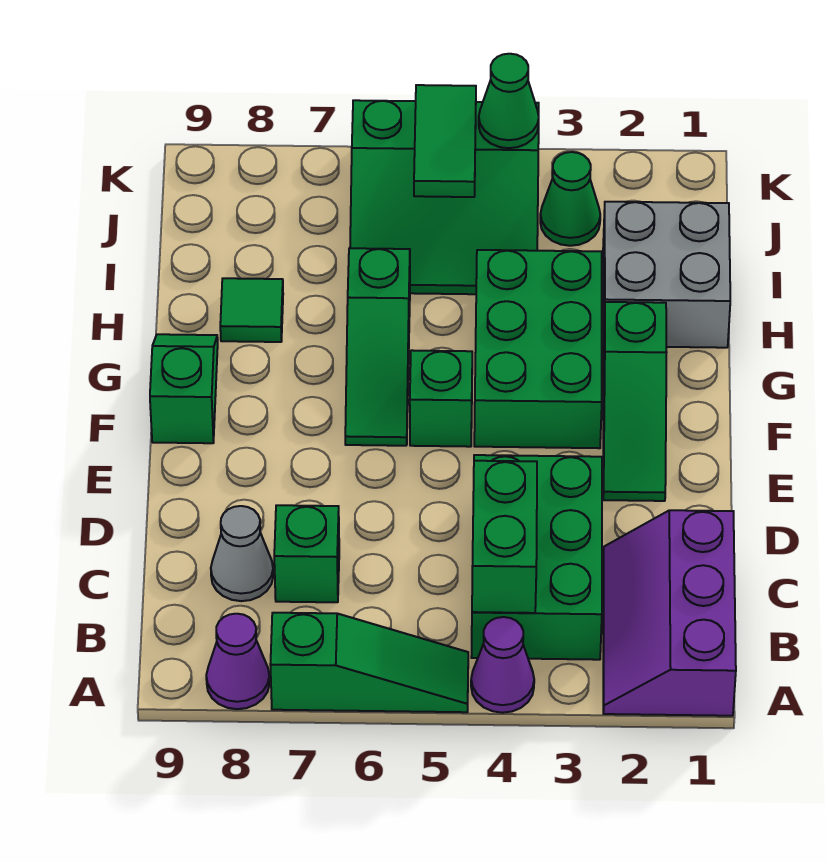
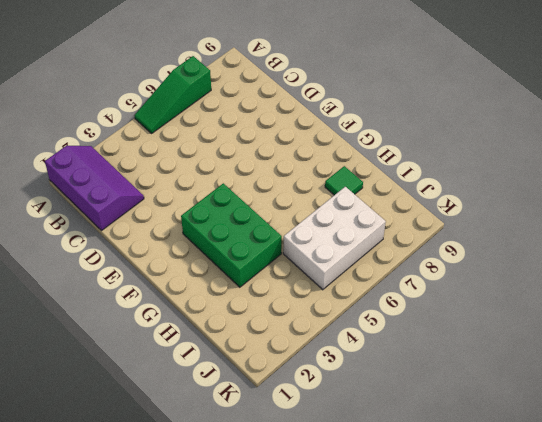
white 2x3 brick [283,187,386,290] -> green 3x3 slope [350,100,539,294]
none -> purple 1x1 cone [471,617,534,713]
none -> purple 1x1 cone [206,614,270,709]
none -> green 2x3 brick [471,455,602,660]

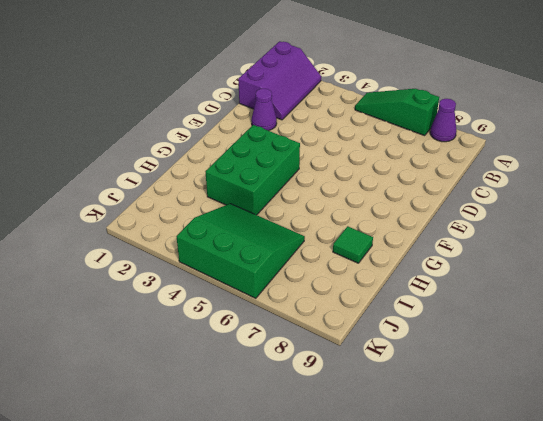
purple 1x1 cone [251,89,277,131] -> purple 1x1 cone moved to [471,617,534,713]
none -> green 2x3 brick [471,455,602,660]
none -> green 1x1 brick [274,505,339,602]
none -> grey 1x1 cone [211,506,273,601]

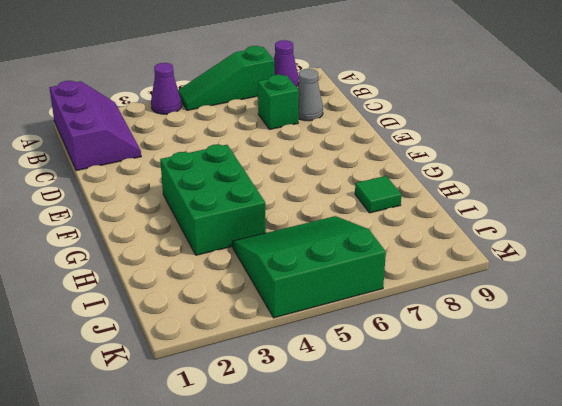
none -> green 2x3 brick [471,455,602,660]
none -> green 1x3 slope [603,302,667,501]
none -> green 1x1 brick [410,350,472,447]

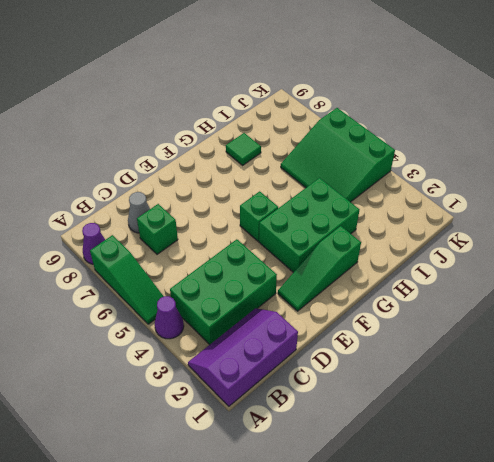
none -> green 1x3 slope [345,248,410,446]
none -> green 1x2 slope [150,334,218,443]
none -> grey 2x2 brick [603,202,730,348]

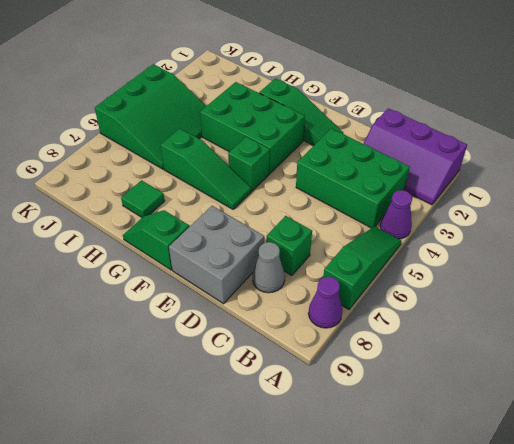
grey 2x2 brick [169,206,264,304] -> grey 2x2 brick moved to [603,202,730,348]
none -> green 1x1 cone [540,152,600,246]
none -> green 1x2 brick [472,461,537,613]
none -> green 1x2 tile [414,85,476,197]

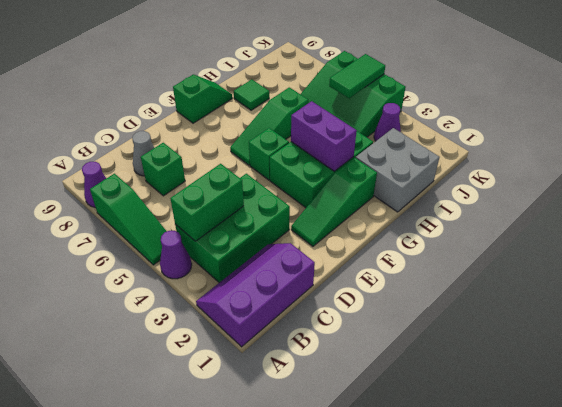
purple 1x2 brick [291,101,357,171] -> none
purple 1x1 cone [374,103,401,141] -> green 1x1 cone [540,152,600,246]
none -> green 1x1 cone [479,54,539,148]

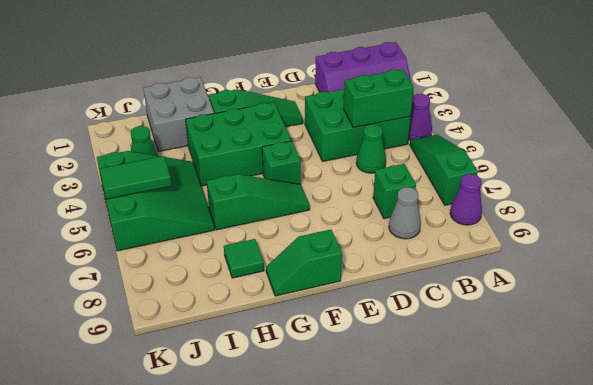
green 1x1 cone [356,124,386,173] -> green 1x1 cone moved to [479,54,539,148]

